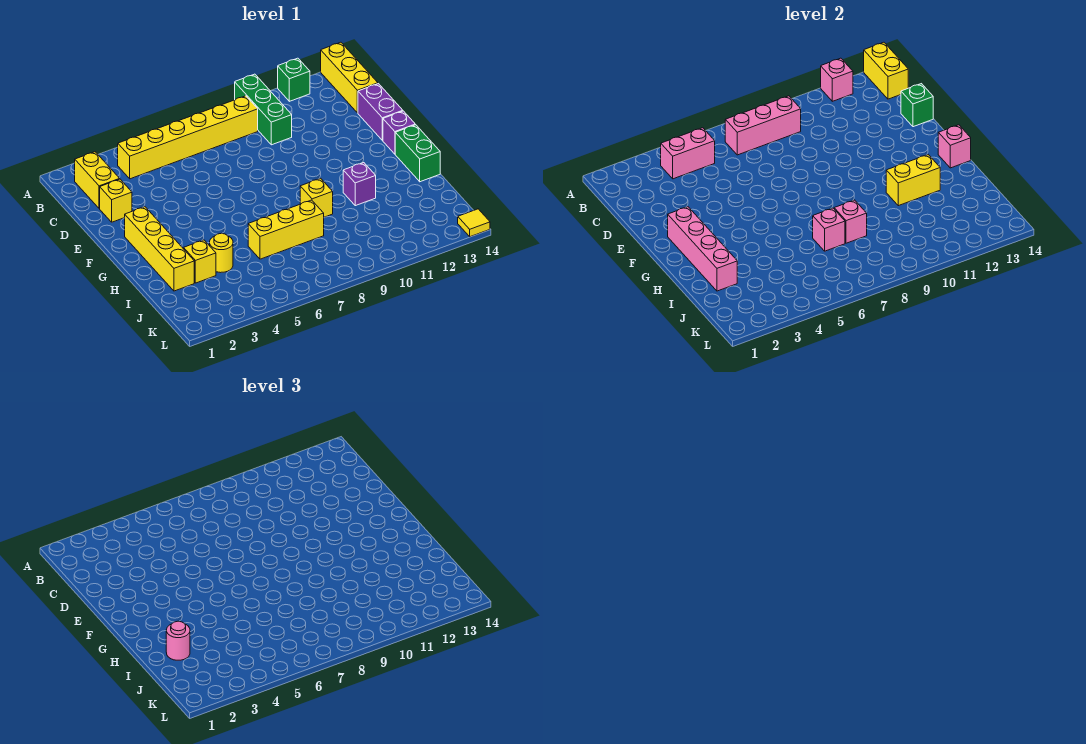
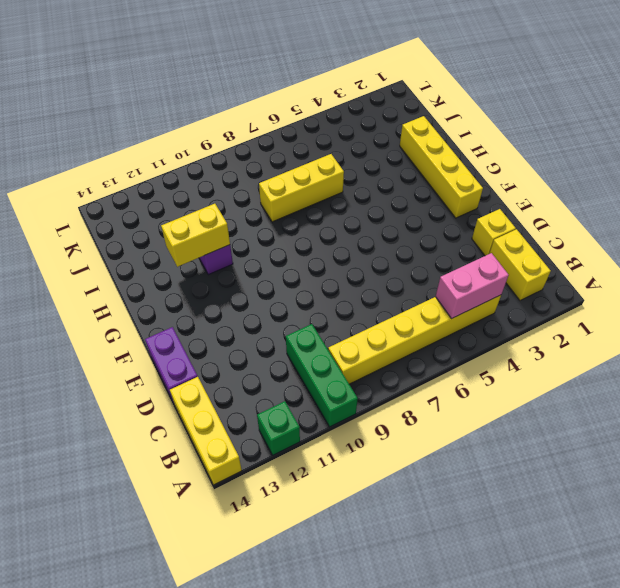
none -> purple 1x1 brick [383,111,415,154]
none -> green 1x2 brick [395,125,440,182]
none -> yellow 1x1 brick [300,178,333,217]

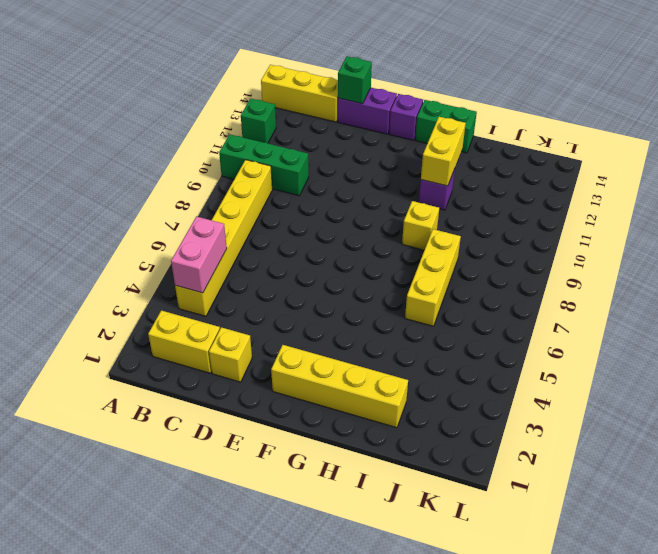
none -> yellow 1x1 brick [184,240,216,283]
none -> yellow 1x1 round brick [210,233,233,273]
none -> yellow 1x1 tile [458,209,490,237]

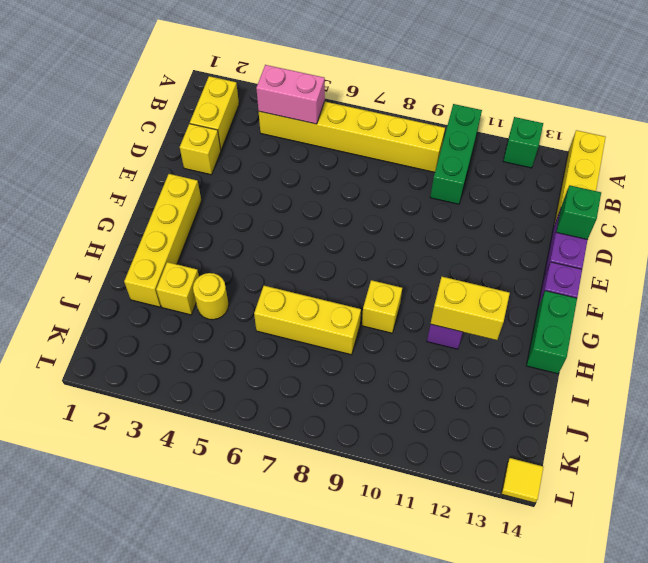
none -> pink 1x1 brick [821,58,853,101]
none -> yellow 1x2 brick [864,42,908,99]
none -> pink 1x3 brick [725,96,801,155]

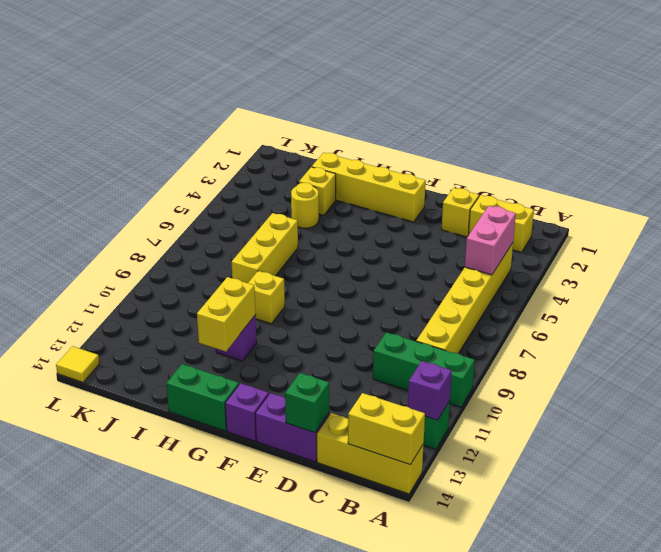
purple 1x1 brick [408,361,452,420] -> pink 1x1 brick [821,58,853,101]
none -> pink 1x3 brick [725,96,801,155]
none -> pink 1x4 brick [668,207,737,291]
none -> pink 1x1 brick [938,125,971,168]

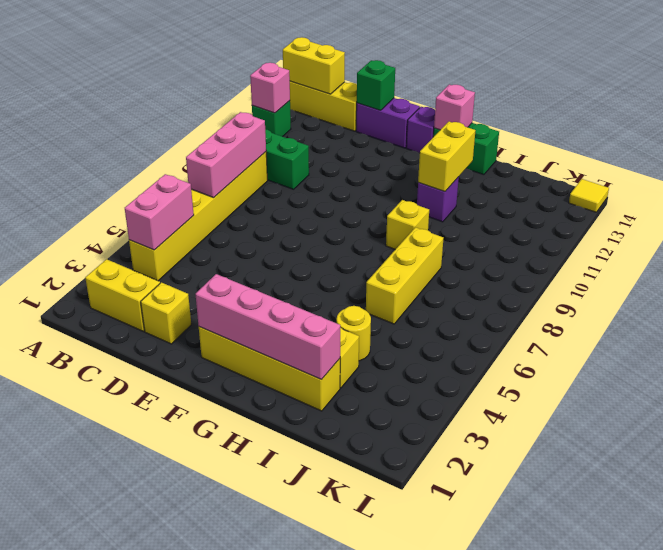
none -> pink 1x1 brick [813,208,845,251]
none -> pink 1x1 brick [834,200,867,243]
none -> pink 1x1 round brick [166,621,190,660]

